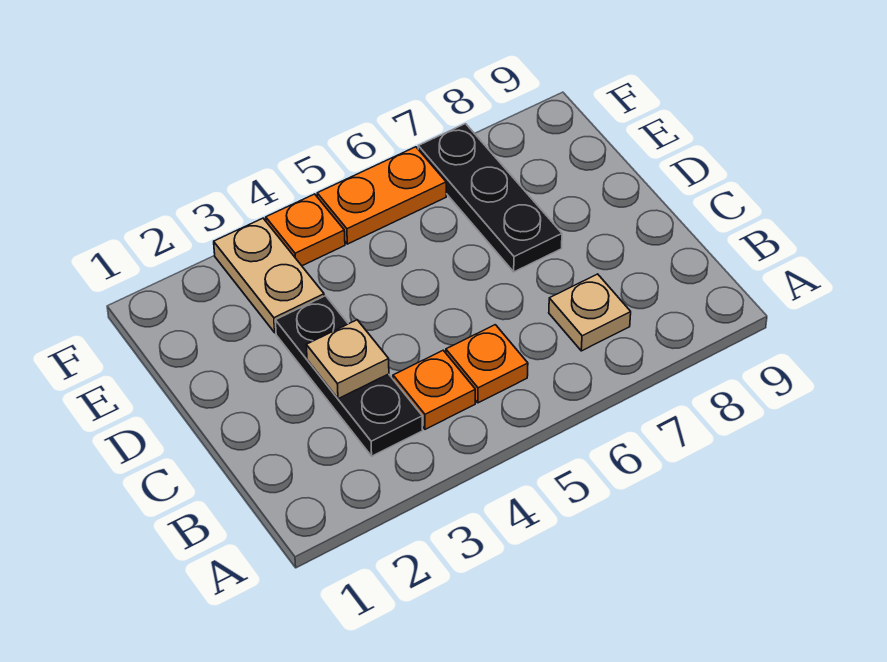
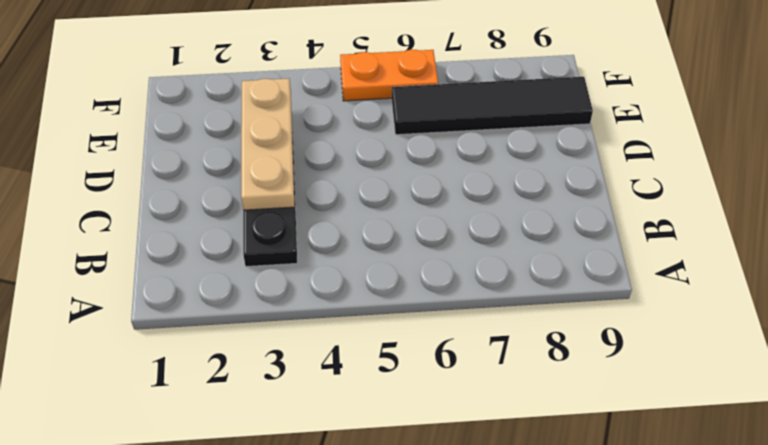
tan 1x3 plate [241,78,295,210] -> tan 1x1 plate [306,320,389,399]
black 1x4 tile [392,77,593,135] -> black 1x3 plate [418,124,562,272]
none -> orange 1x1 plate [393,350,475,429]
none -> orange 1x1 plate [446,325,528,403]

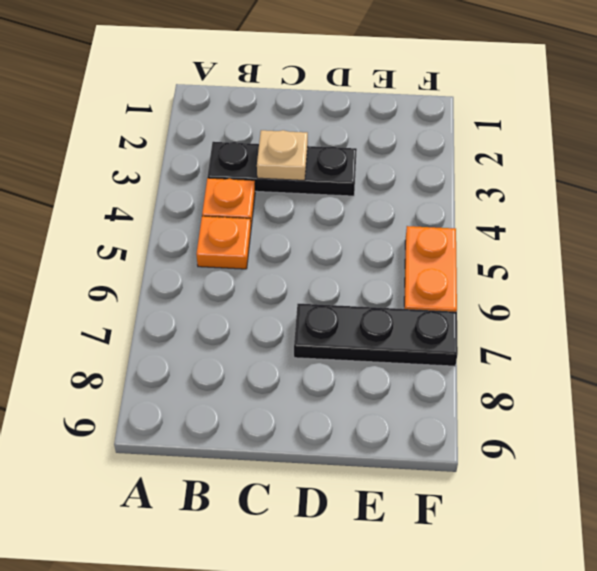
none -> tan 1x1 plate [549,274,631,351]
none -> tan 1x2 plate [214,218,324,333]

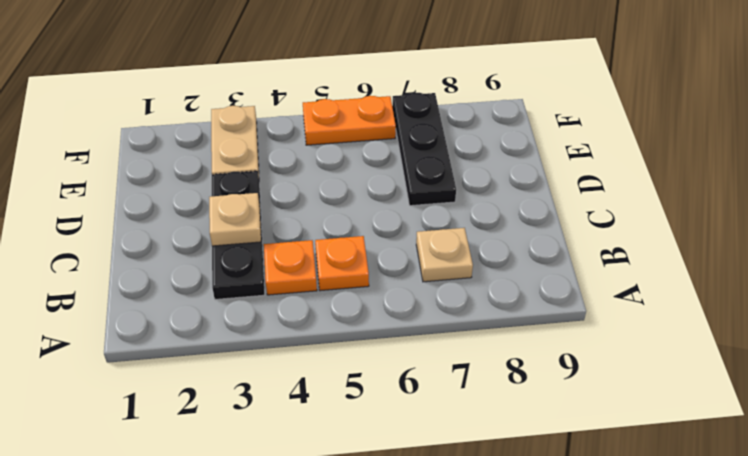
none -> orange 1x1 plate [266,194,345,266]

